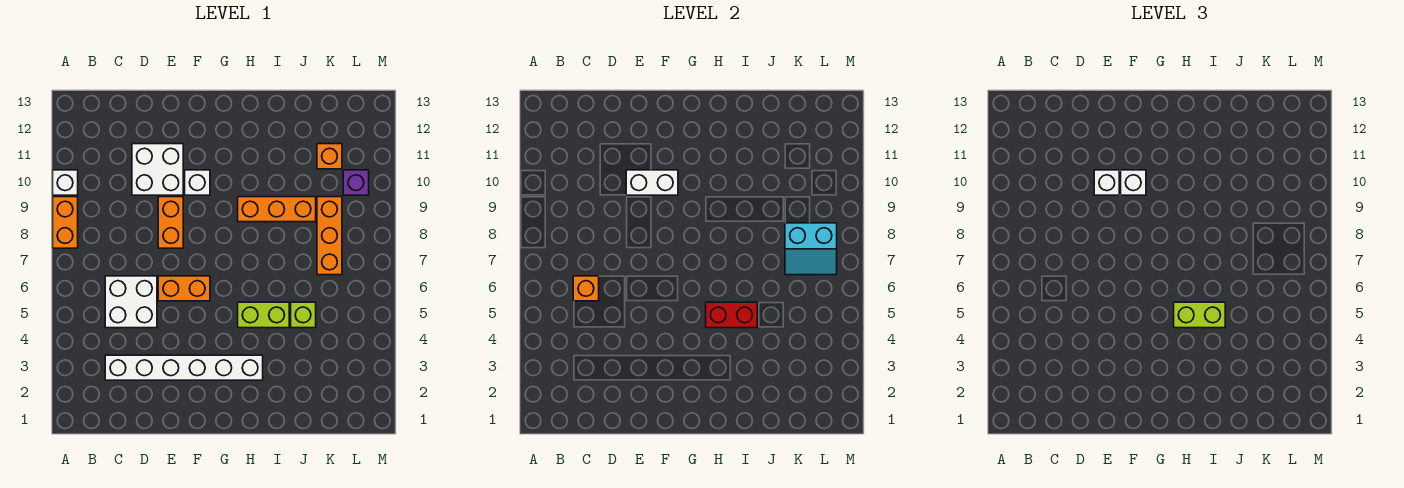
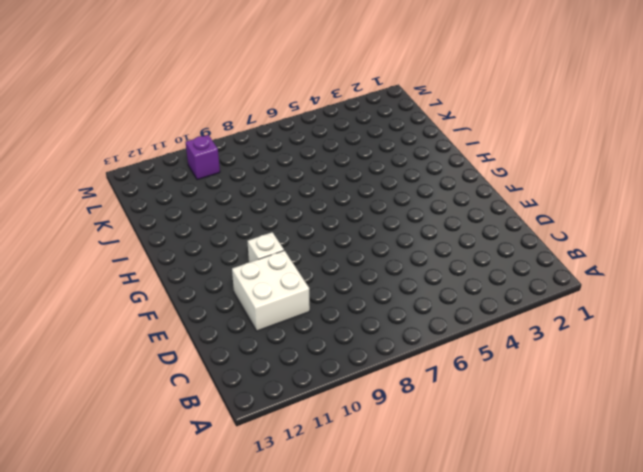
none -> orange 1x2 brick [53,197,78,248]
none -> white 1x1 brick [53,170,78,195]
none -> white 1x6 brick [105,355,263,380]

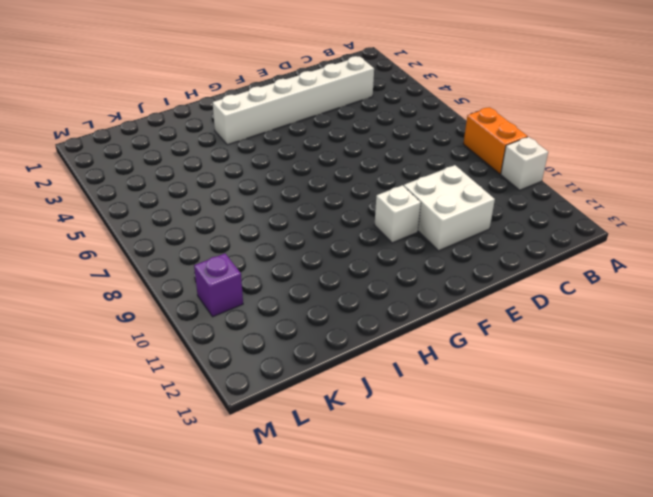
none -> white 2x2 brick [105,276,157,328]
none -> orange 1x2 brick [158,276,210,301]
none -> orange 1x2 brick [158,197,183,248]

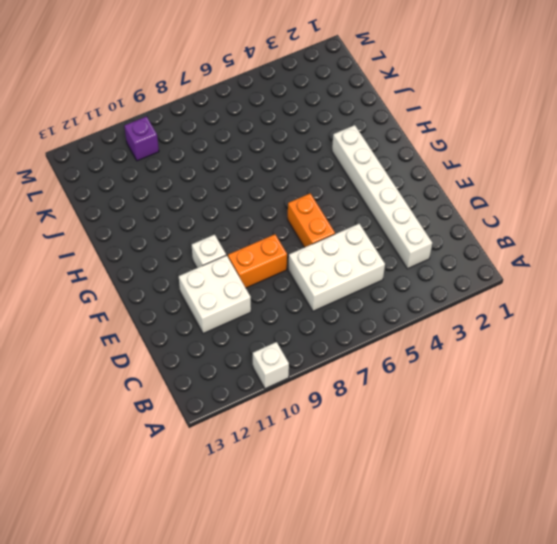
white 2x3 brick [288,224,385,311] -> white 2x2 brick [105,276,157,328]
none -> orange 1x2 brick [53,197,78,248]
none -> lime 1x2 brick [238,302,289,328]
none -> orange 1x3 brick [238,197,316,222]

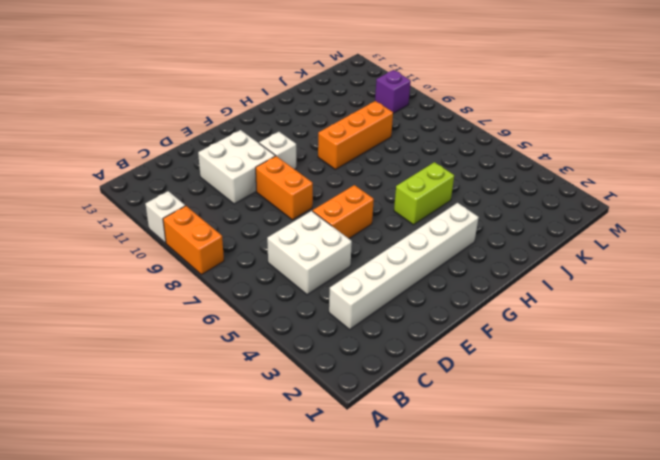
none -> lime 1x1 brick [291,302,316,328]
none -> orange 1x3 brick [317,197,342,275]
none -> orange 1x1 brick [317,144,342,169]

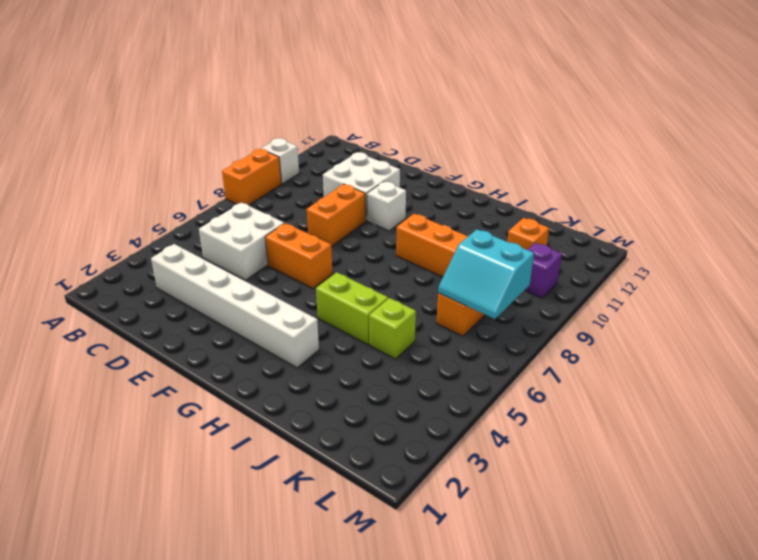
none -> orange 1x1 brick [573,276,599,301]
none -> white 1x2 brick [626,170,678,195]
none -> red 1x2 brick [706,302,757,328]

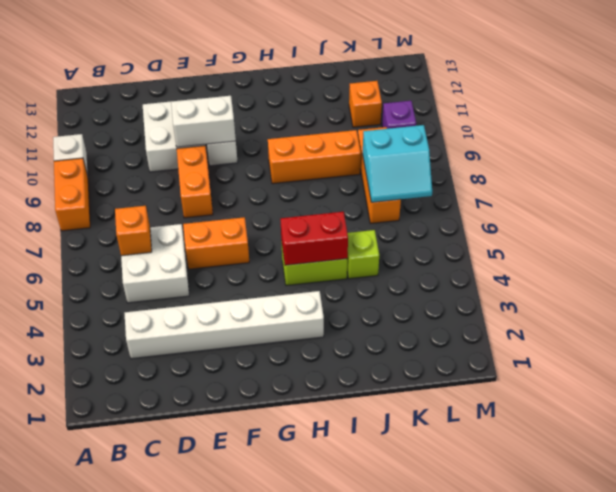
none -> white 1x1 brick [1094,170,1119,195]
none -> white 1x1 brick [1121,170,1146,195]
none -> lime 1x2 brick [1174,302,1225,328]

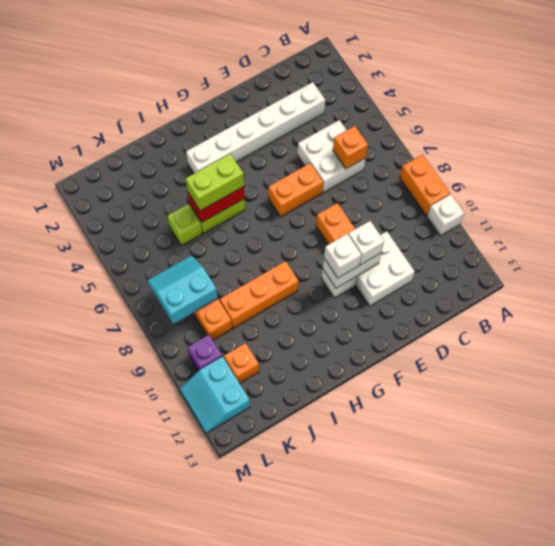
cyan 2x2 slope [179,356,250,433] -> none

